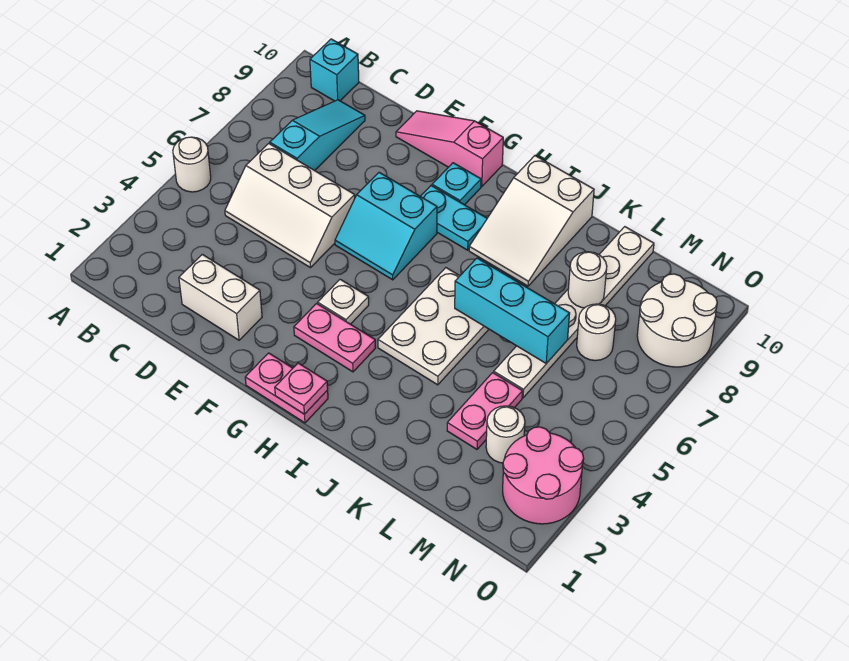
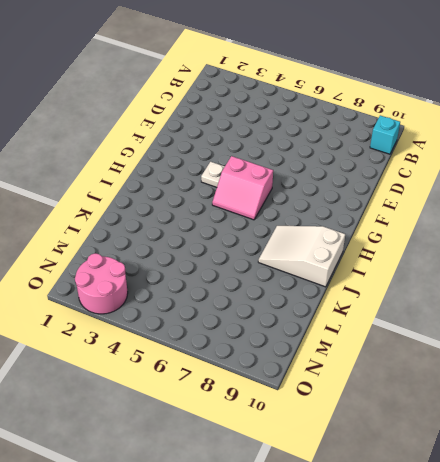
pink 2x2 slope [212,156,273,220] -> cyan 2x2 slope [335,172,437,280]
none -> white 1x1 round brick [173,137,211,192]
none -> white 2x3 slope [225,143,355,268]
none -> cyan 1x3 slope [270,100,365,171]

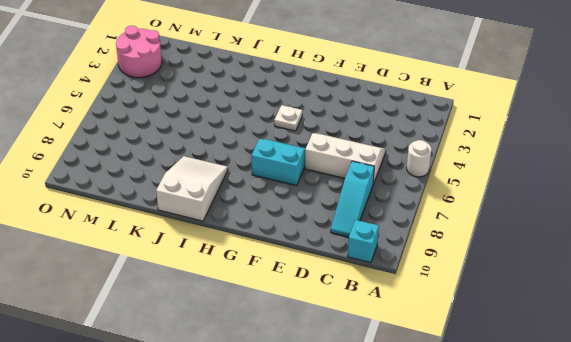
none -> white 1x2 brick [179,254,262,340]
none -> pink 1x3 slope [396,111,503,187]
none -> pink 1x2 plate [245,353,328,423]

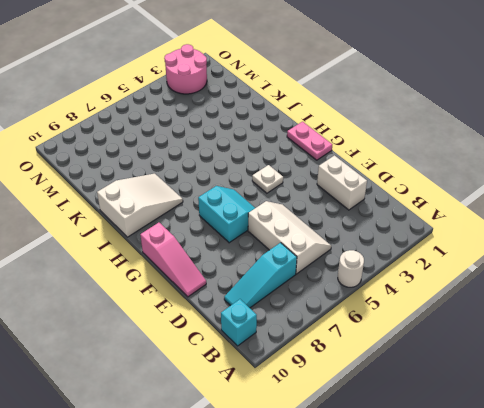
none -> pink 1x2 plate [294,304,376,372]
none -> cyan 1x2 plate [420,186,487,250]
none -> cyan 1x1 plate [432,163,481,205]

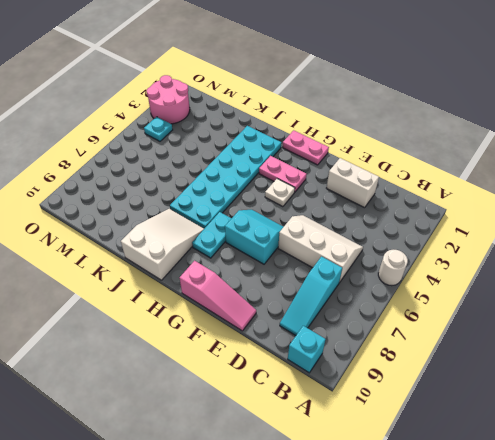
cyan 1x2 plate [192,212,232,258] -> cyan 1x2 plate turned to [420,186,487,250]
cyan 2x6 plate [170,126,281,229] -> white 2x3 plate [378,268,489,385]
cyan 1x1 plate [144,117,173,141] -> cyan 1x1 plate moved to [432,163,481,205]
none -> pink 1x2 plate [447,373,523,449]
none -> white 1x6 plate [494,227,654,398]
none -> white 1x1 round brick [486,406,525,463]

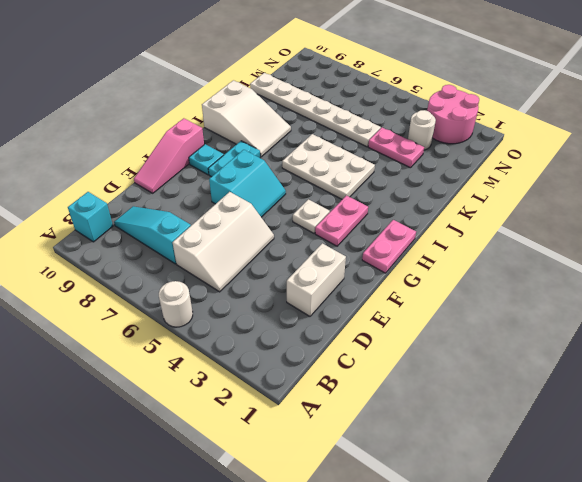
none -> white 1x1 round brick [577,304,616,361]
none -> white 2x2 round brick [637,274,717,367]
none -> pink 1x1 plate [275,363,328,414]

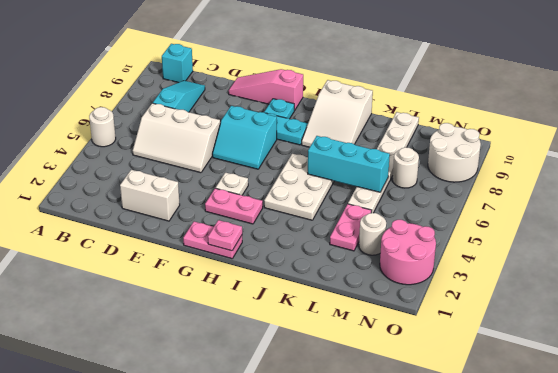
none -> white 1x1 round brick [568,252,607,308]

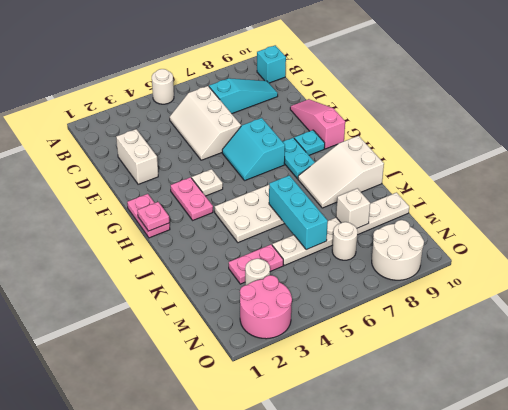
white 1x1 brick [336,188,370,228] -> white 1x1 round brick [568,252,607,308]

